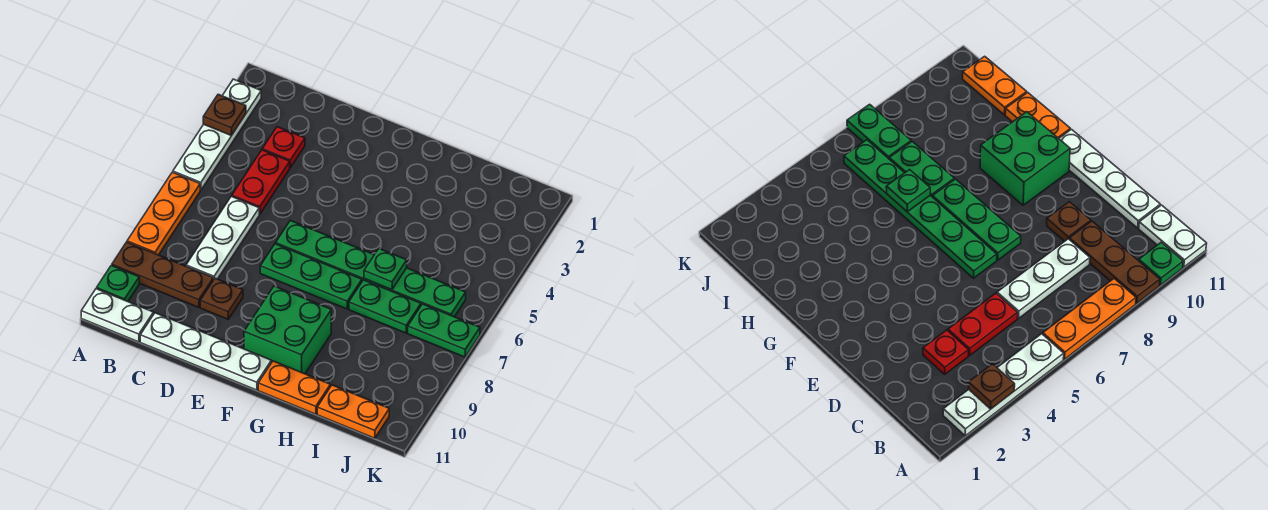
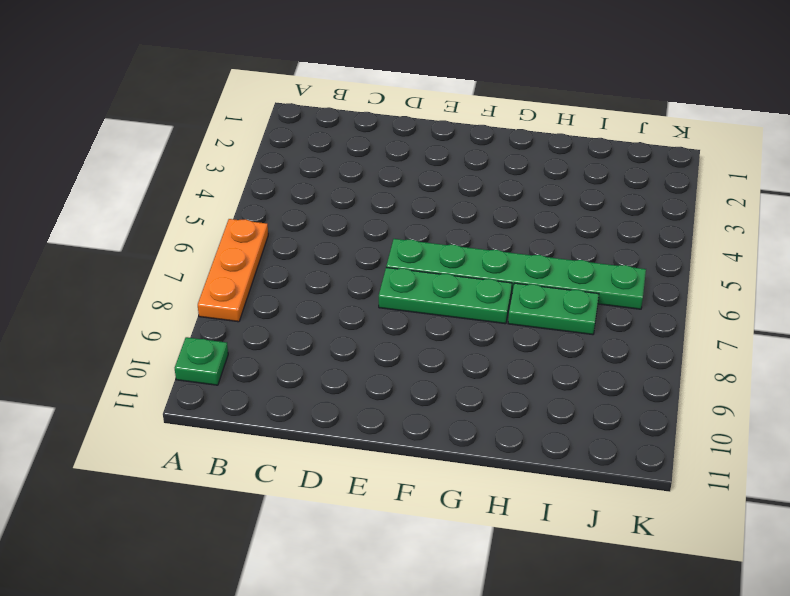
none -> white 1x4 plate [173,79,261,190]
none -> brown 1x3 plate [112,242,213,307]
none -> white 1x2 plate [81,289,153,342]

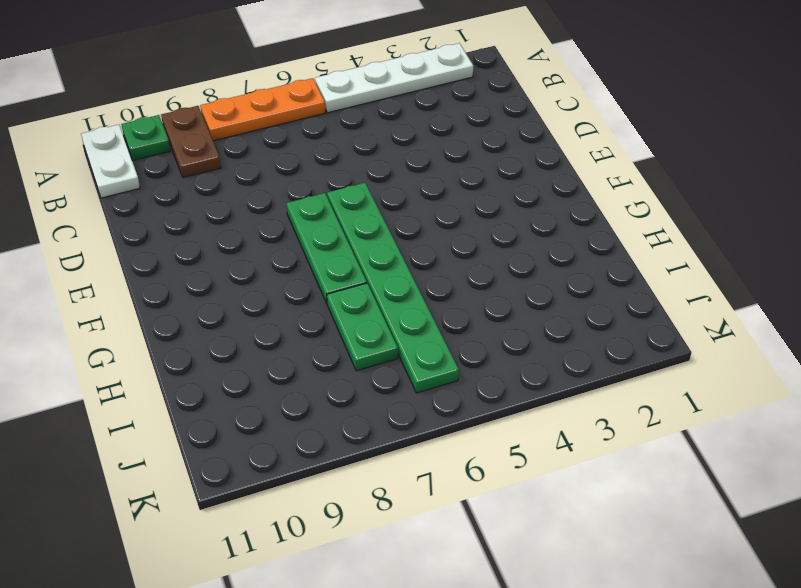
brown 1x2 plate [161,106,221,178] -> brown 1x3 plate [112,242,213,307]
none -> red 1x1 plate [262,127,305,168]
none -> red 1x2 plate [232,150,290,214]
none -> white 1x3 plate [186,196,259,280]

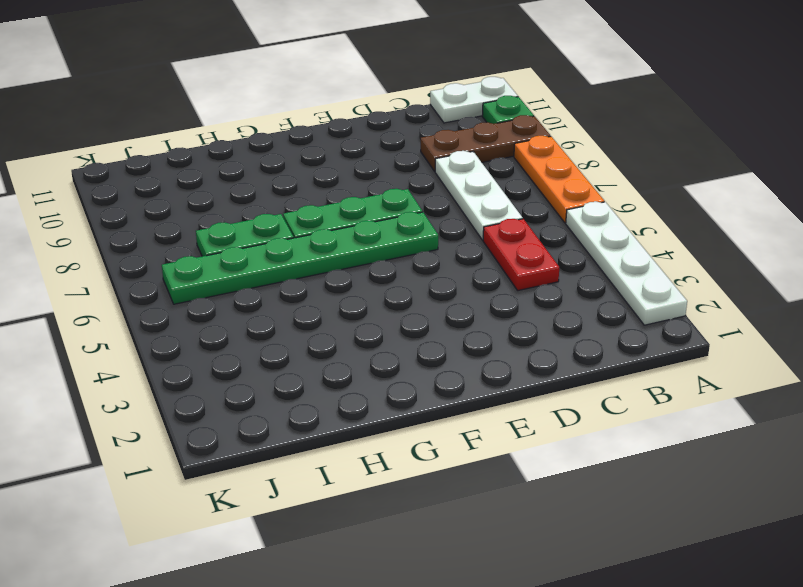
none -> red 1x1 plate [262,127,305,168]
none -> white 1x4 plate [140,313,271,390]
none -> brown 1x1 plate [200,278,243,319]

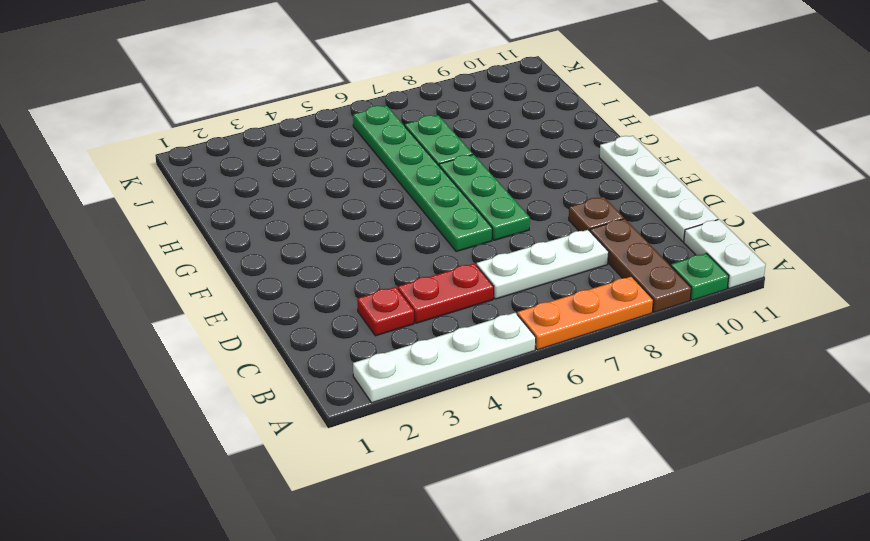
none -> green 2x2 brick [244,286,331,374]
none -> orange 1x2 plate [258,361,330,414]
none -> orange 1x2 plate [317,385,389,438]

